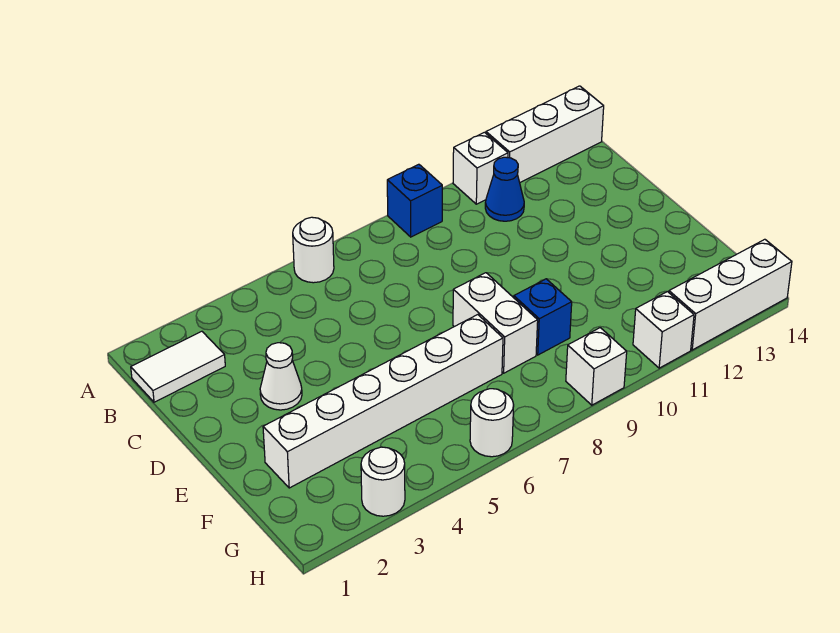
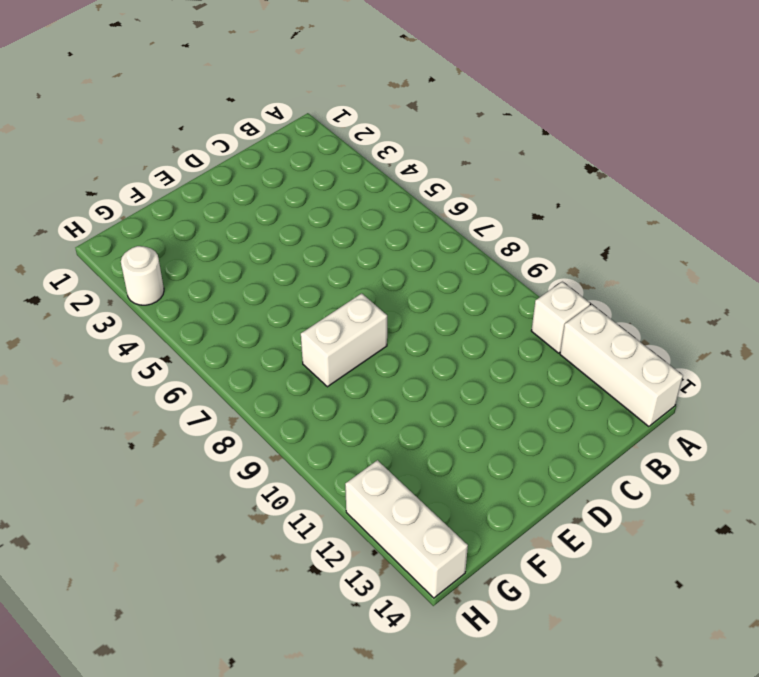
none -> white 1x1 round brick [293,217,334,283]
none -> blue 1x1 brick [387,164,442,237]
none -> white 1x2 tile [131,331,225,402]

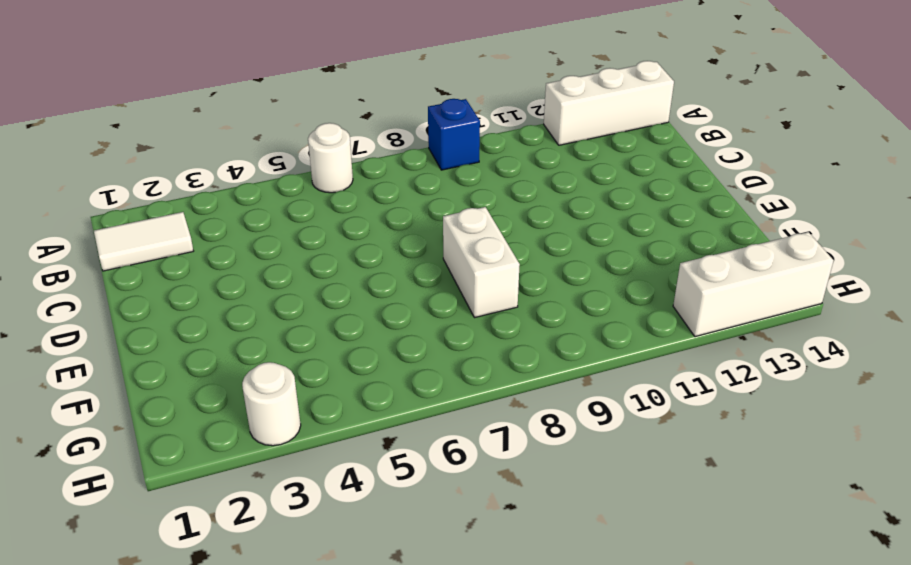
none -> white 1x1 brick [453,132,508,204]
none -> blue 1x1 cone [485,157,524,221]
none -> white 1x1 cone [260,343,302,410]

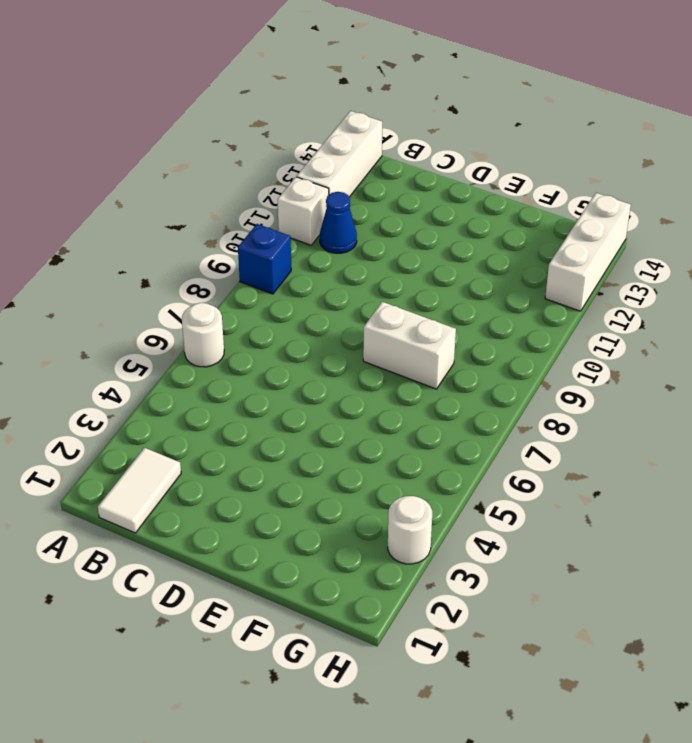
none -> white 1x1 cone [260,343,302,410]
none -> white 1x6 brick [263,315,503,488]
none -> blue 1x1 brick [514,279,572,355]

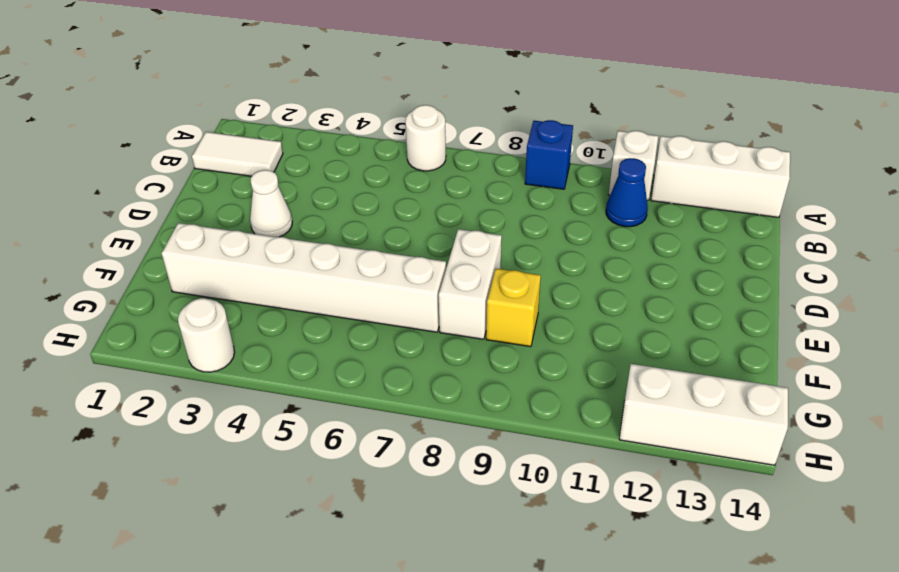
yellow 1x1 brick [486,269,541,347] -> blue 1x1 brick [514,279,572,355]
none -> white 1x1 round brick [470,389,514,457]
none -> white 1x1 brick [566,328,627,405]
none -> white 1x1 brick [633,292,694,368]

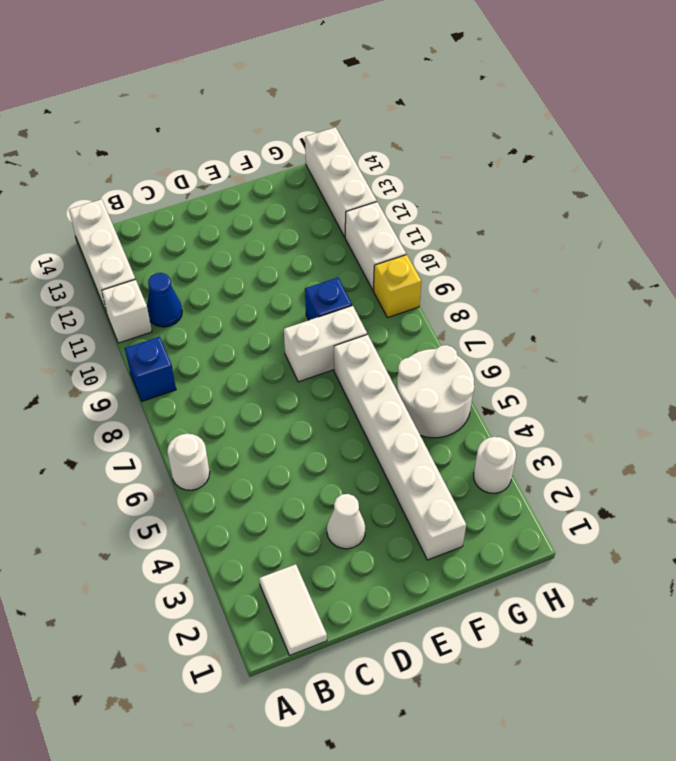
white 2x2 round brick [396,345,474,438] -> white 1x1 round brick [470,389,514,457]
yellow 1x1 brick [373,255,421,318] -> white 1x1 brick [566,328,627,405]
white 1x2 brick [345,202,406,290] -> white 1x1 brick [633,292,694,368]

